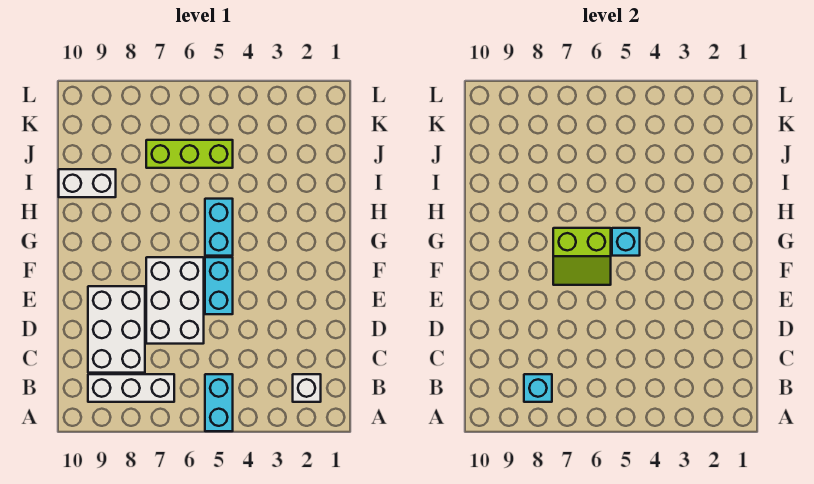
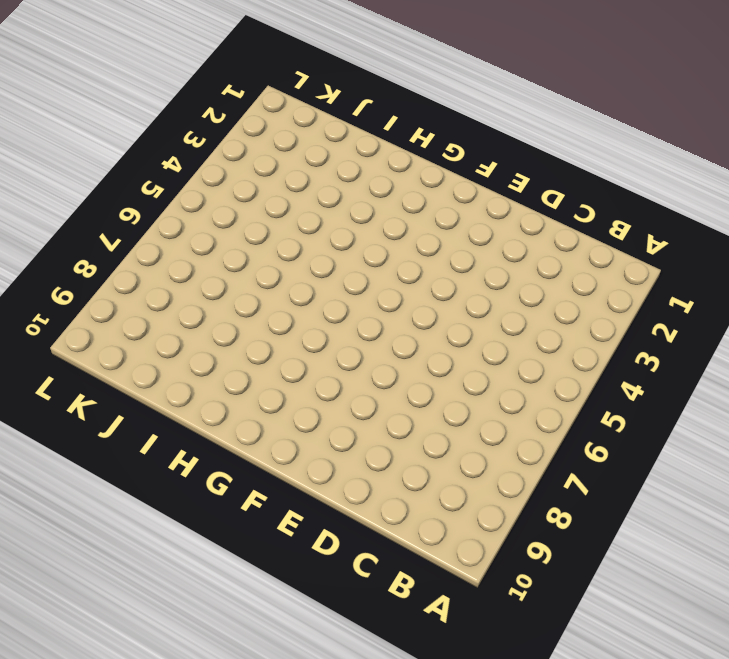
none -> cyan 1x2 brick [205,374,233,431]
none -> white 1x1 brick [293,374,321,402]
none -> white 1x3 brick [88,374,174,402]

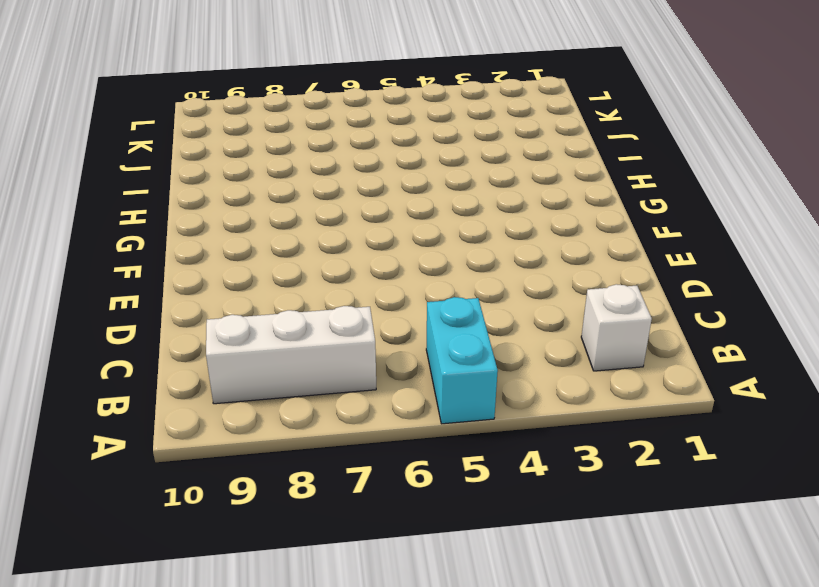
none -> white 2x3 brick [88,286,145,373]
none -> white 2x3 brick [146,257,204,344]
none -> cyan 1x2 brick [205,257,233,314]

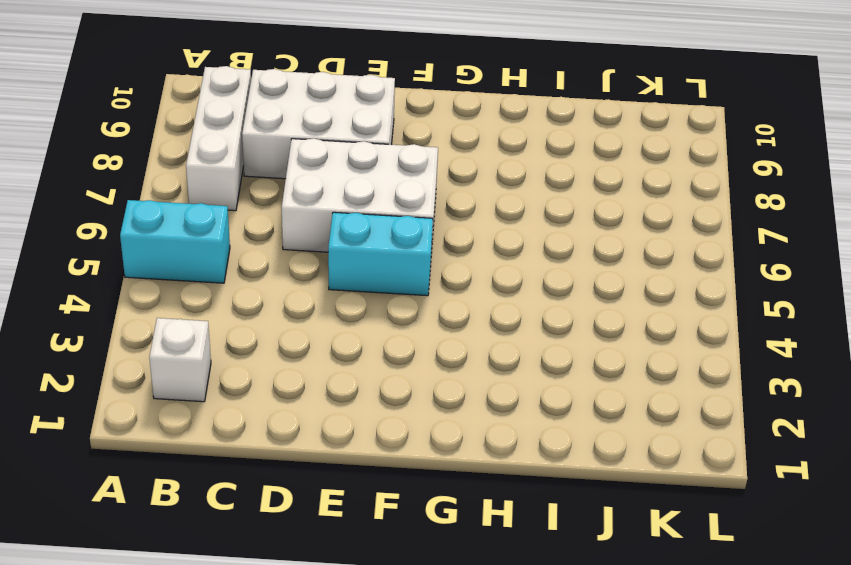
none -> cyan 1x2 brick [205,199,233,256]
none -> white 1x2 brick [59,169,116,197]
none -> lime 1x3 brick [146,140,233,168]

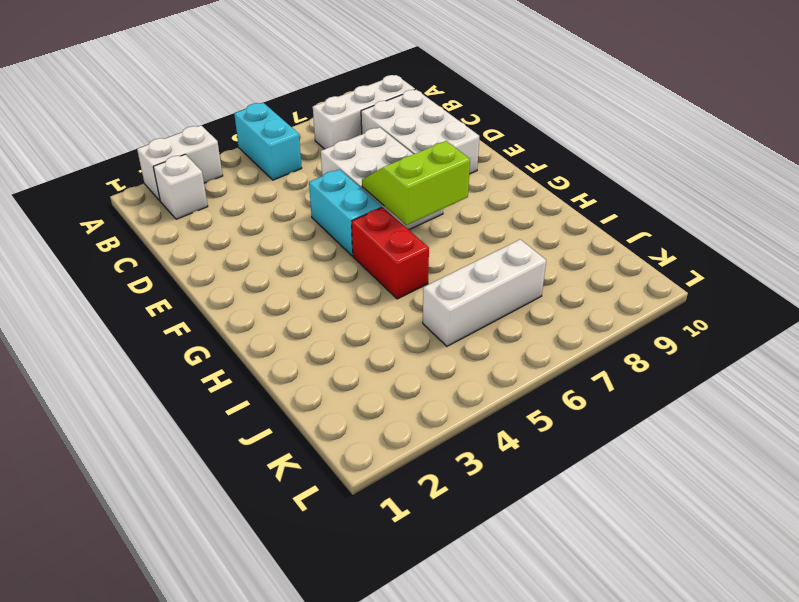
white 1x2 brick [137,125,223,201] -> white 1x2 brick moved to [59,169,116,197]
red 1x2 brick [352,207,429,299] -> cyan 1x2 brick [205,199,233,256]
white 1x3 brick [423,239,546,346] -> lime 1x3 brick [146,140,233,168]
none -> cyan 1x1 brick [524,374,552,402]
none -> cyan 1x1 brick [612,228,640,256]

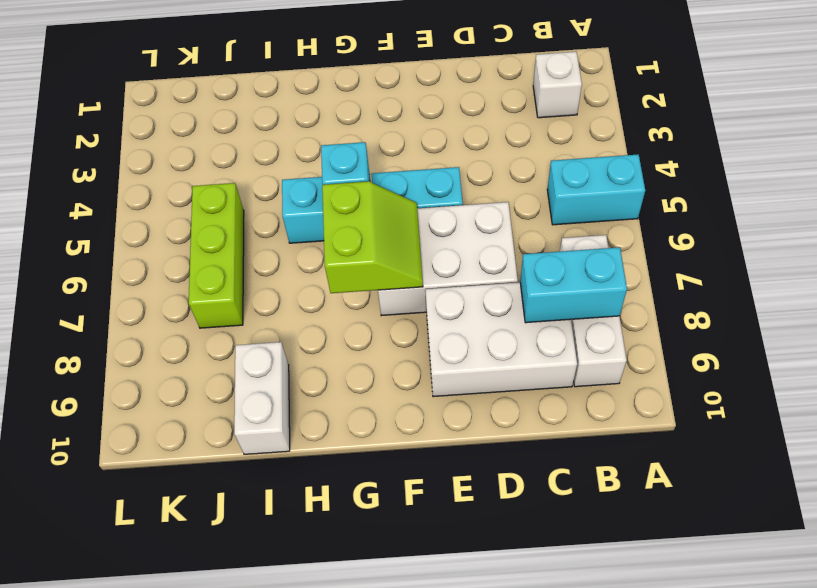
cyan 1x2 brick [520,247,627,323] -> cyan 1x1 brick [524,374,552,402]

